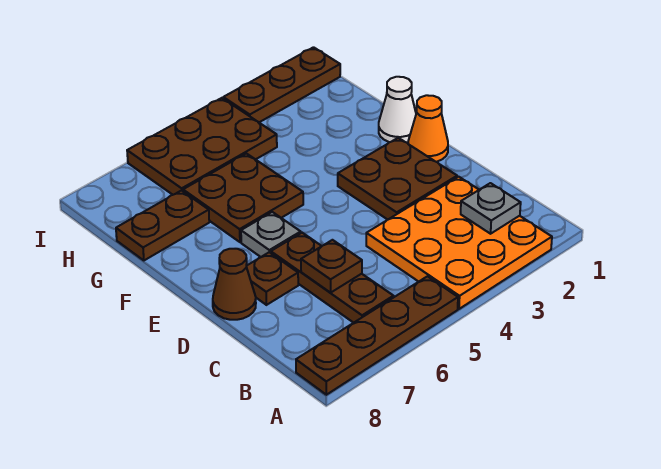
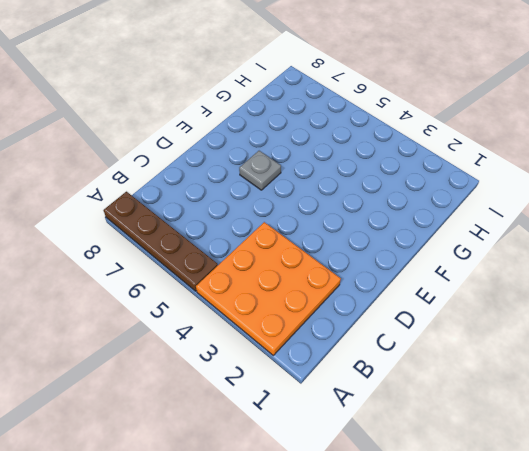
none -> brown 1x3 plate [271,233,393,323]
none -> brown 2x2 plate [338,138,457,220]
none -> brown 1x1 plate [246,252,298,305]

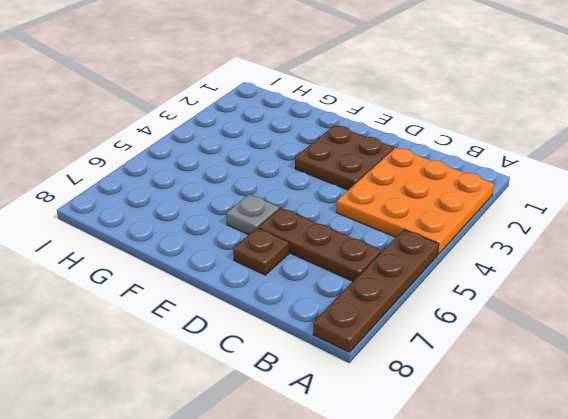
none -> brown 1x1 cone [213,249,256,320]
none -> orange 1x1 cone [408,95,448,162]
none -> white 1x1 cone [379,77,416,143]

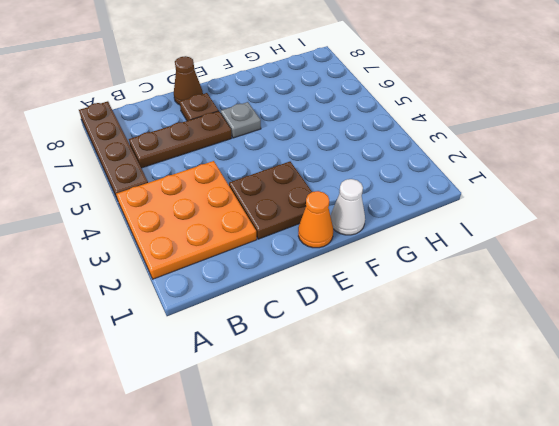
none -> brown 2x2 plate [183,153,303,242]
none -> brown 1x2 plate [116,190,209,260]
none -> brown 2x3 plate [127,98,277,195]

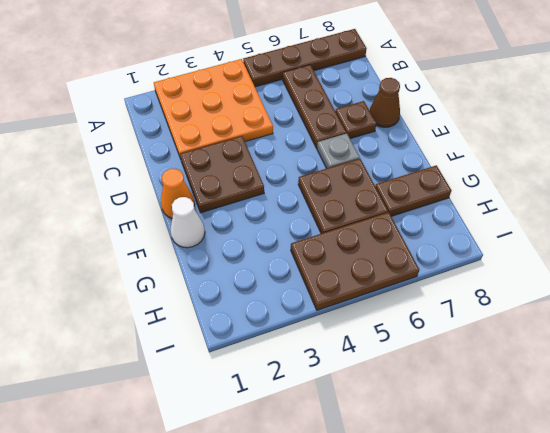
none -> brown 1x3 plate [223,47,340,122]
none -> grey 1x1 plate [461,183,521,234]
none -> brown 1x1 plate [301,240,362,293]

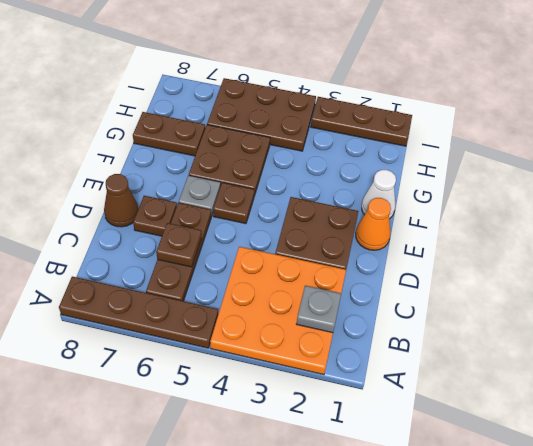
brown 1x1 plate [213,183,254,224] -> none

